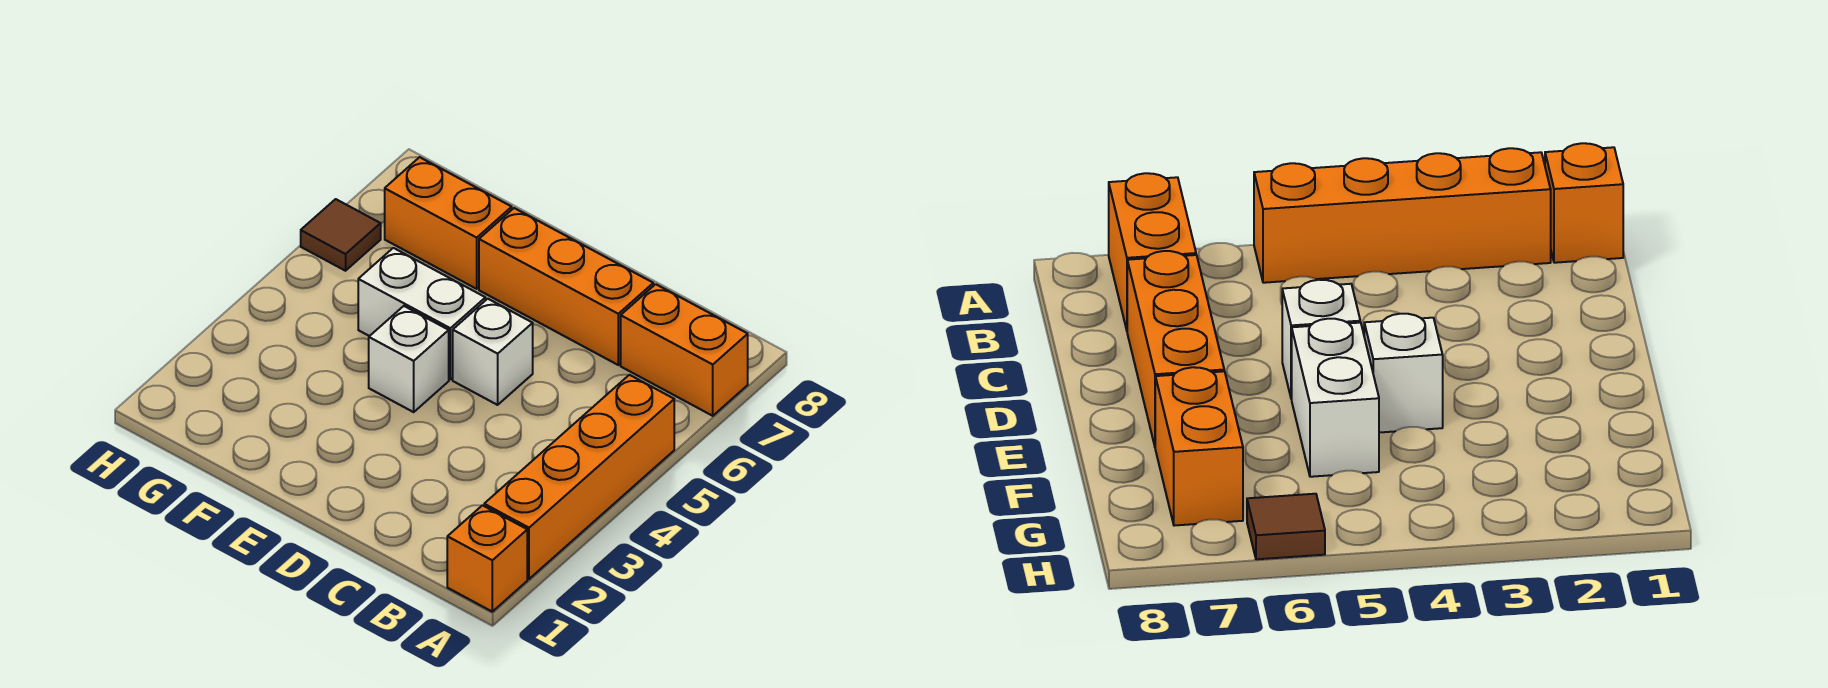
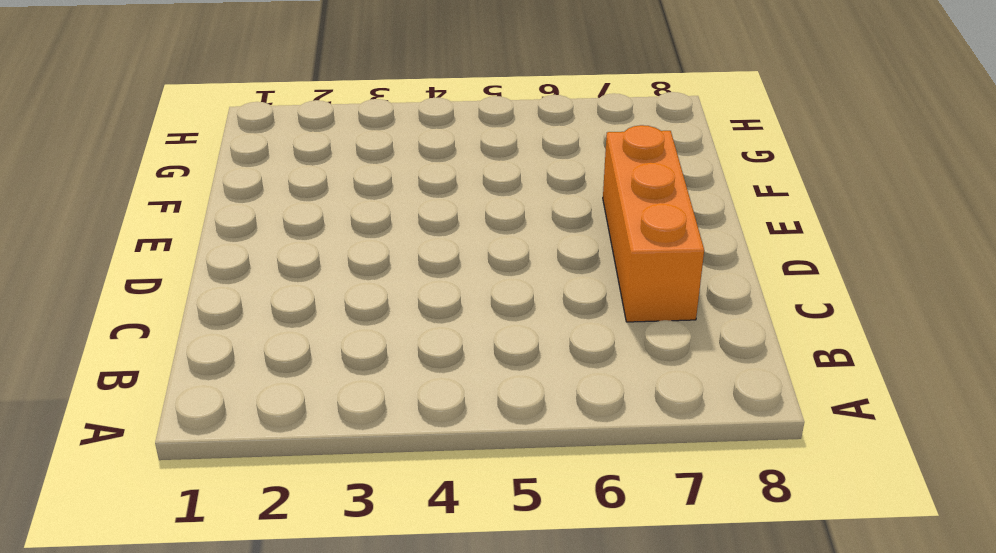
none -> orange 1x1 brick [447,505,527,611]
none -> orange 1x4 brick [484,375,674,579]

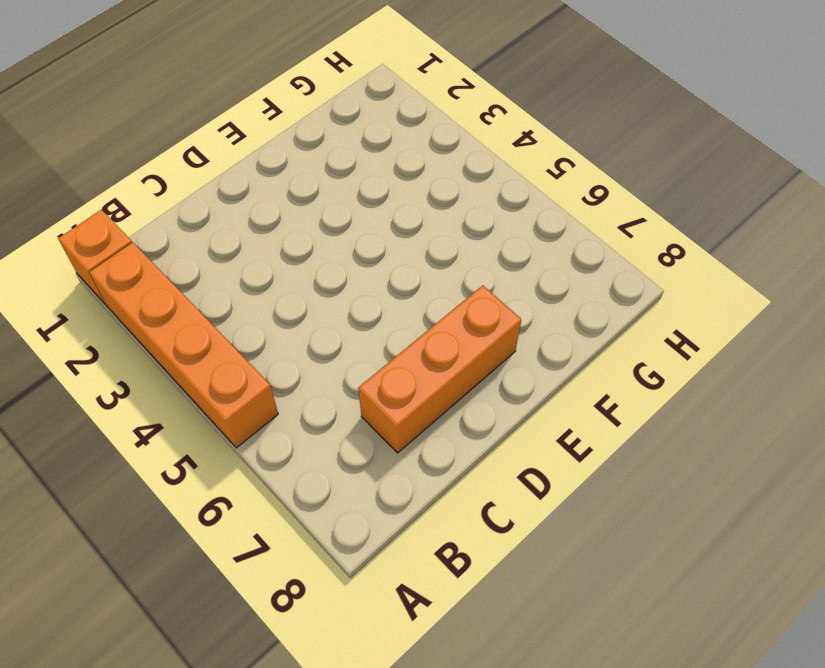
none -> orange 1x2 brick [621,284,748,416]
none -> white 1x1 brick [453,299,533,405]

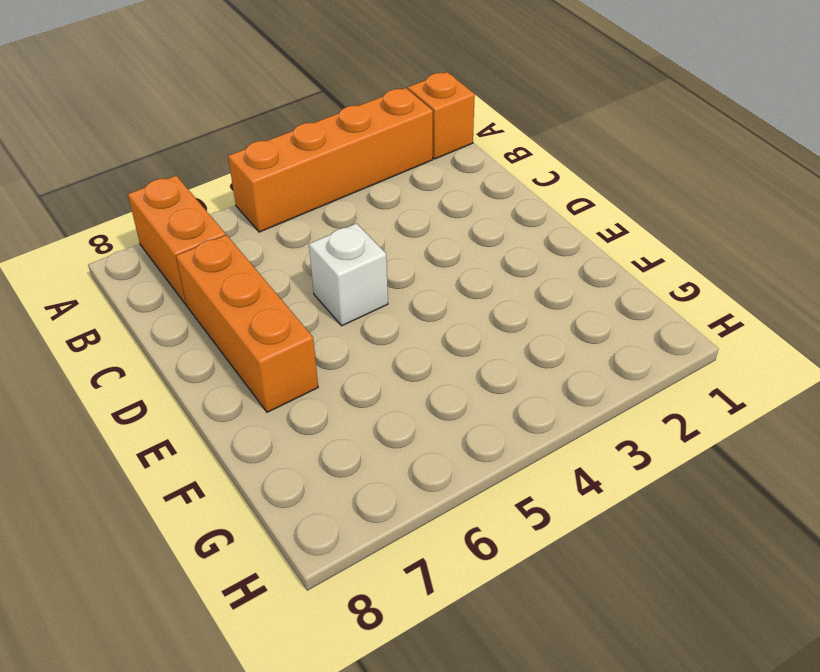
none -> white 1x1 brick [369,306,449,412]
none -> white 1x2 brick [358,248,485,379]

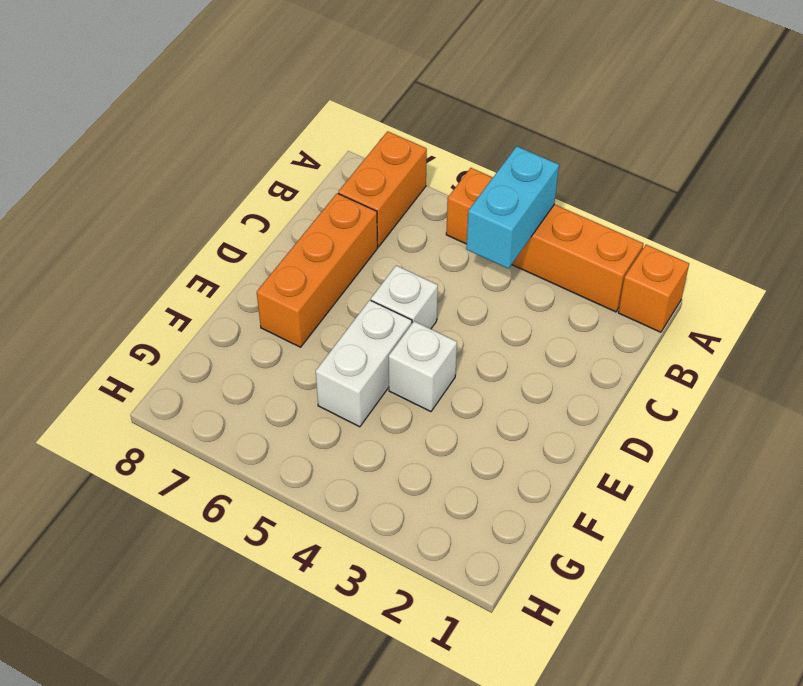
cyan 1x2 brick [466,146,559,269] -> none
none -> orange 1x2 brick [385,157,512,289]
none -> brown 1x1 tile [301,199,381,271]

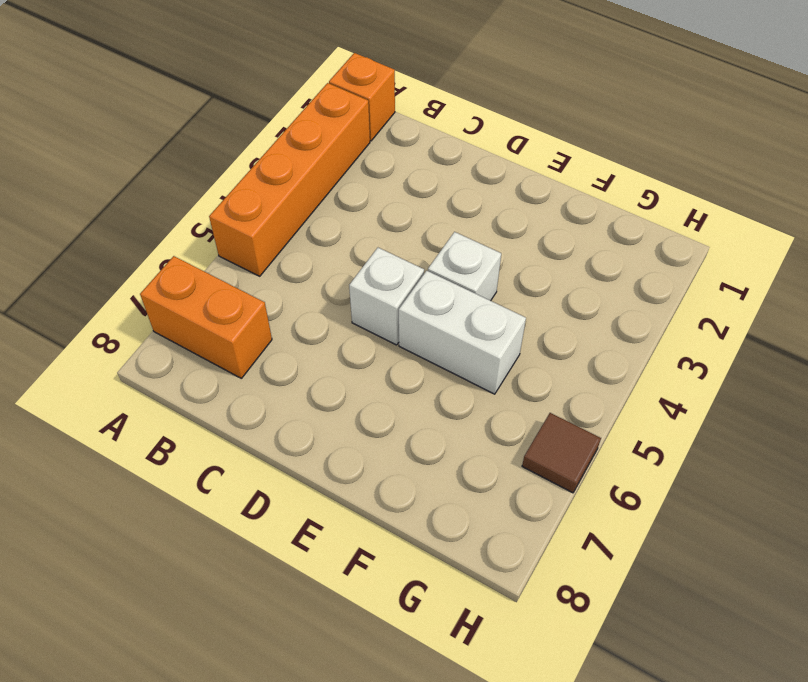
none -> orange 1x3 brick [479,208,653,365]
none -> orange 1x2 brick [385,157,512,289]

